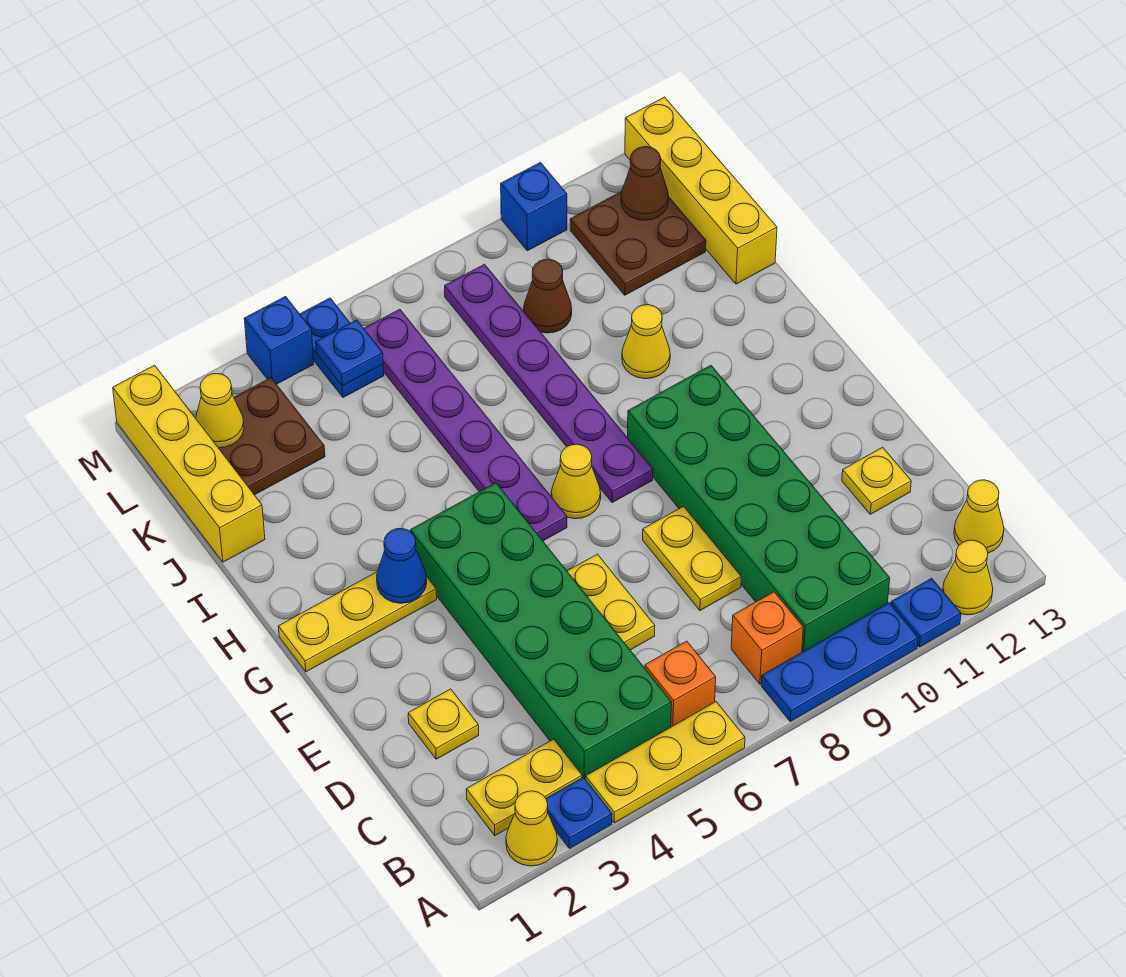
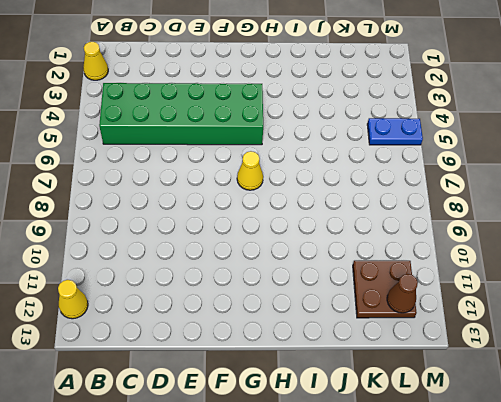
none -> blue 1x1 plate [546,777,612,849]
none -> yellow 1x3 plate [586,702,745,823]
none -> blue 1x3 plate [761,603,918,721]
none -> blue 1x1 plate [891,578,961,647]

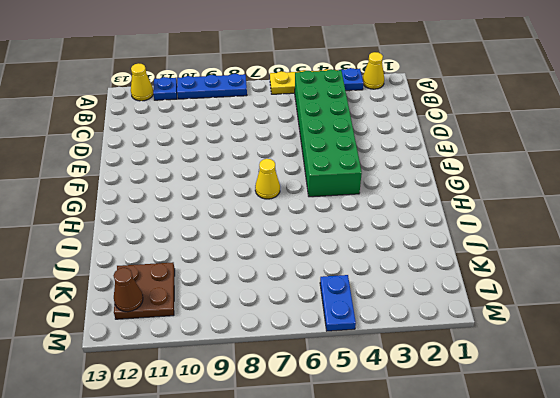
none -> yellow 1x2 plate [466,739,582,836]
none -> orange 1x1 brick [645,641,716,727]
none -> orange 1x1 brick [731,592,803,684]
none -> green 2x6 brick [627,365,890,652]

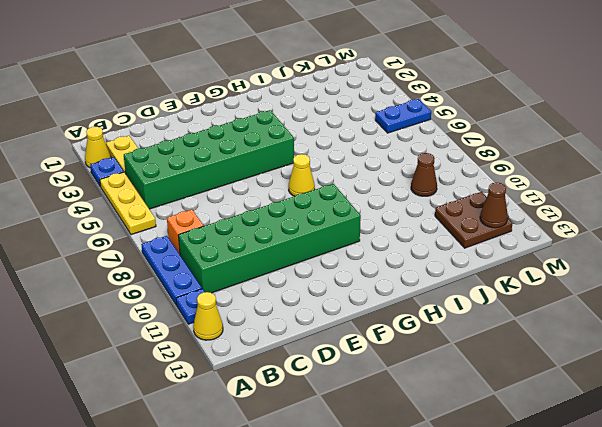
none -> orange 1x1 brick [645,641,716,727]
none -> yellow 1x1 cone [954,480,1004,553]
none -> yellow 1x1 plate [408,689,479,759]
none -> yellow 1x2 plate [567,554,655,650]

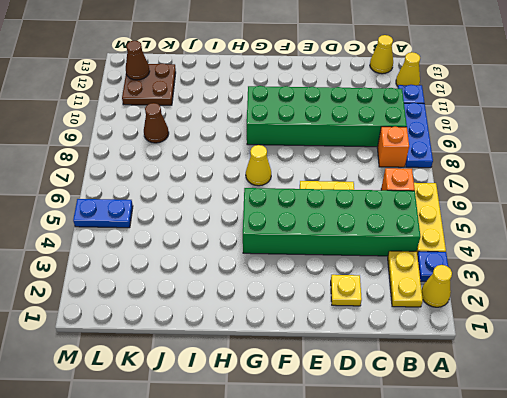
none -> yellow 1x2 plate [643,506,741,610]
none -> yellow 1x1 plate [842,447,911,514]
none -> yellow 1x3 plate [278,572,437,672]
none -> purple 1x6 plate [364,309,567,541]

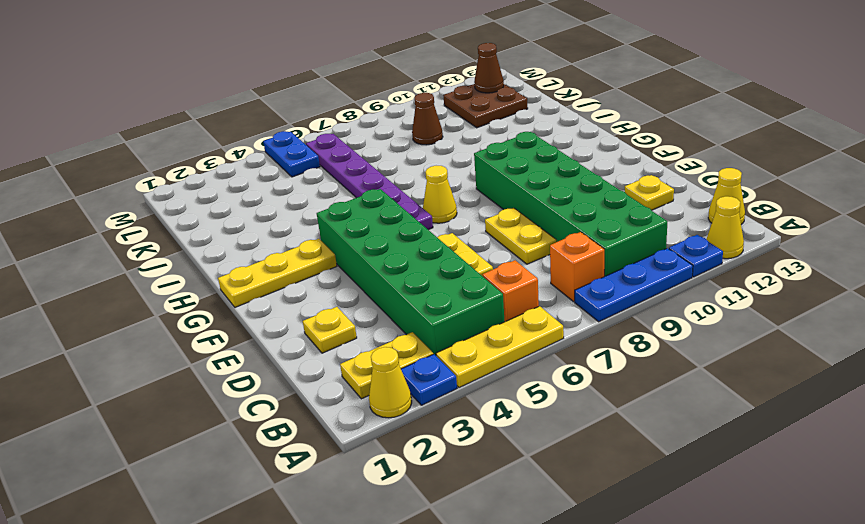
none -> purple 1x6 plate [445,264,653,503]
none -> yellow 1x1 cone [622,305,670,379]
none -> yellow 1x4 brick [113,365,265,562]
none -> yellow 1x4 brick [625,97,777,284]

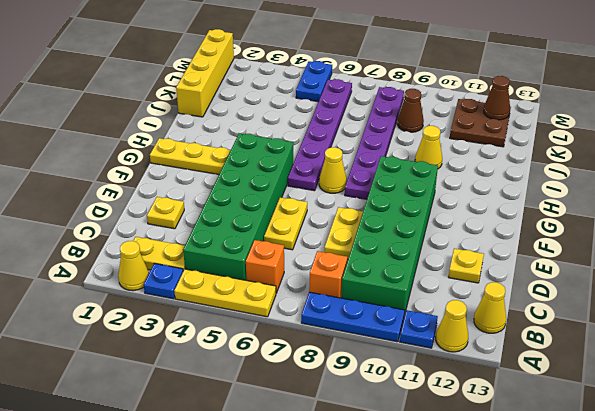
none -> yellow 1x4 brick [625,97,777,284]
none -> brown 2x2 plate [219,378,325,495]
none -> blue 1x1 brick [244,297,314,384]
none -> blue 1x1 brick [501,162,567,251]

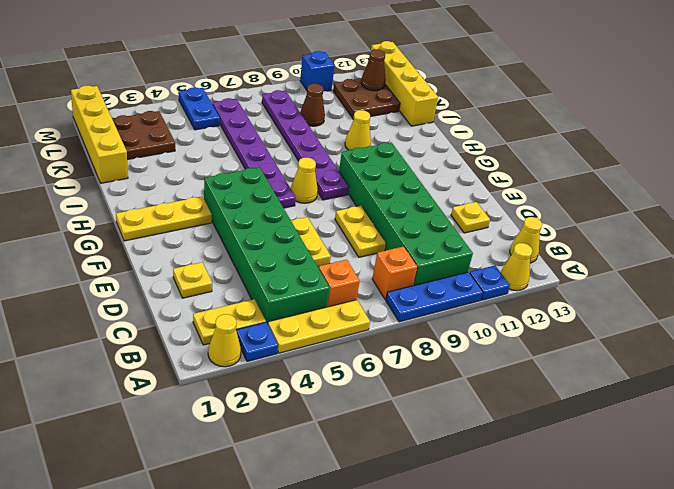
none -> blue 1x1 brick [244,297,314,384]
none -> blue 1x1 cone [377,529,427,603]
none -> yellow 1x1 cone [195,374,244,448]
none -> blue 1x1 plate [316,320,383,386]

